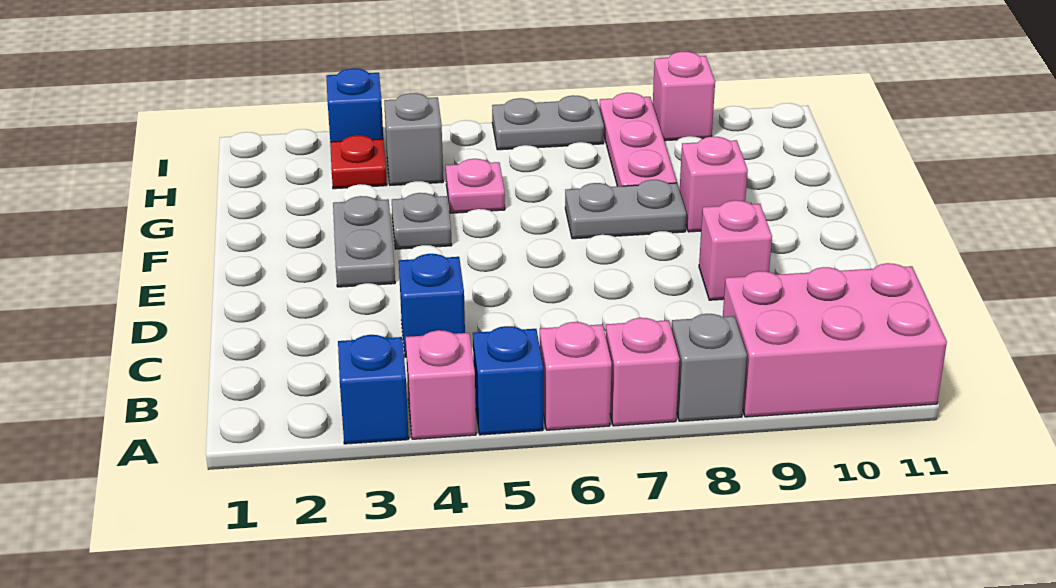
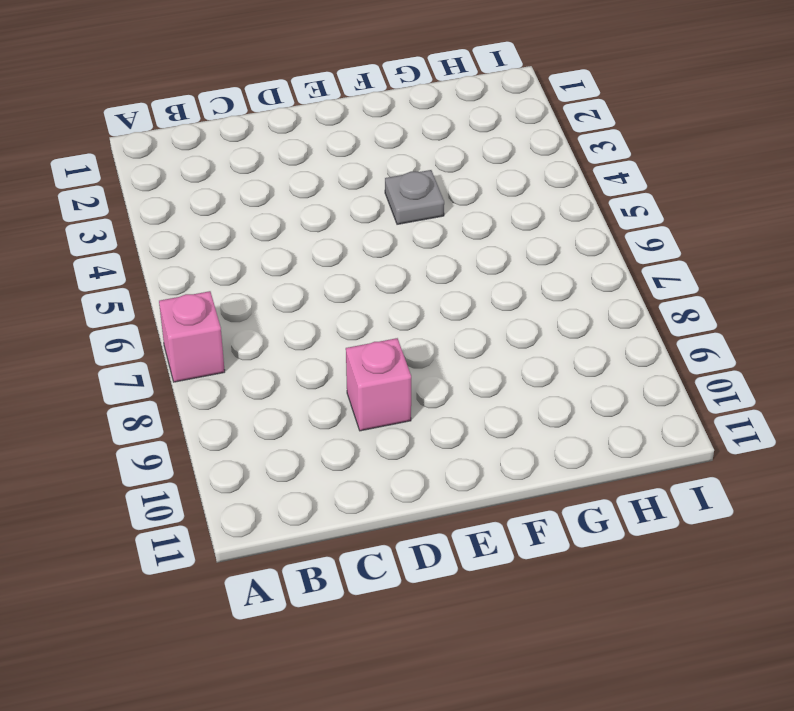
none -> blue 1x1 brick [338,335,409,444]
none -> pink 1x1 brick [406,330,476,439]
none -> blue 1x1 brick [473,326,543,435]

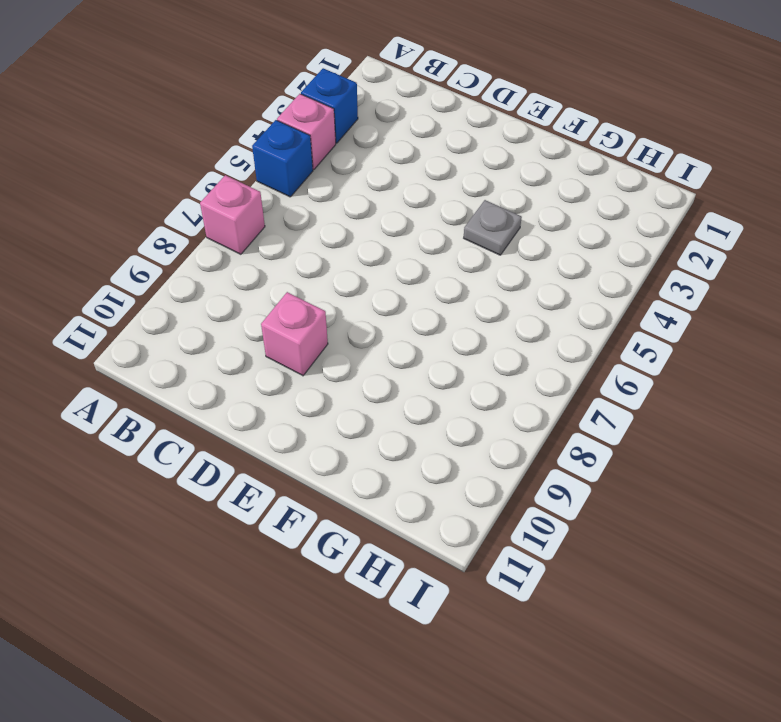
none -> pink 1x1 brick [540,322,612,430]
none -> grey 1x1 brick [672,314,747,421]
none -> pink 2x3 brick [723,263,947,417]

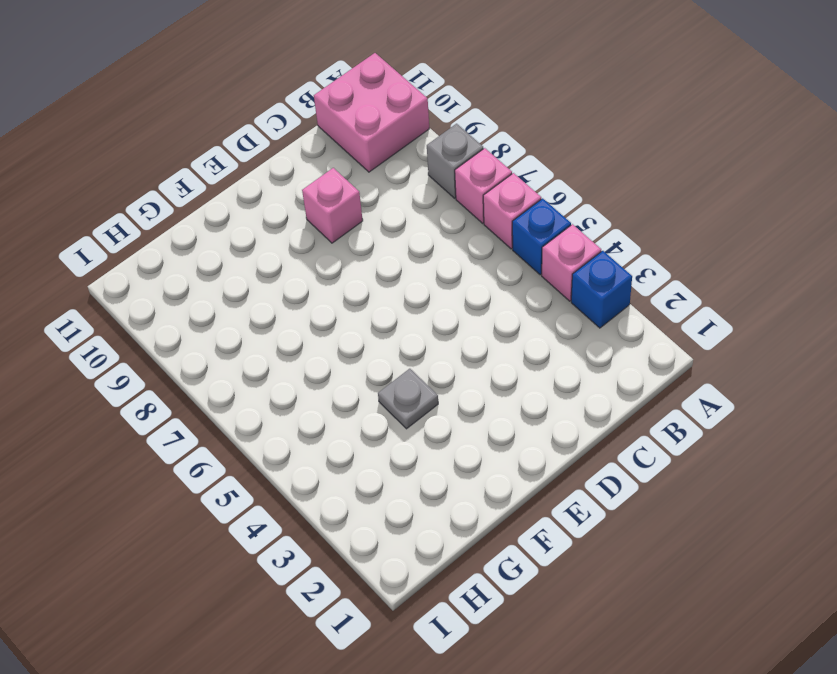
pink 2x2 brick [314,53,429,172] -> pink 2x3 brick [723,263,947,417]
none -> blue 1x1 brick [399,254,465,357]
none -> grey 1x2 plate [333,196,395,287]
none -> grey 1x2 plate [565,180,687,239]

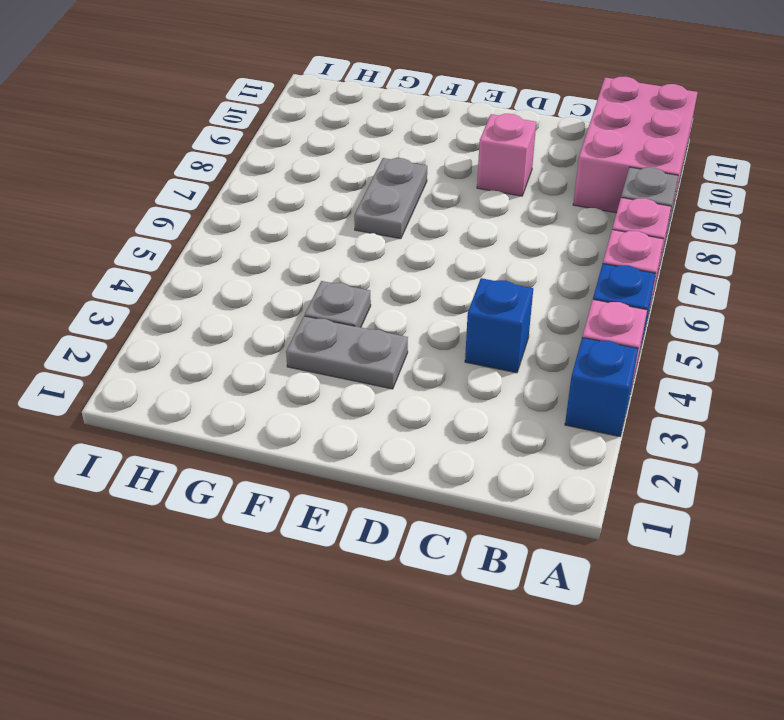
none -> pink 1x1 brick [680,137,748,232]
none -> pink 1x1 plate [446,159,505,213]
none -> pink 1x3 plate [599,93,677,186]

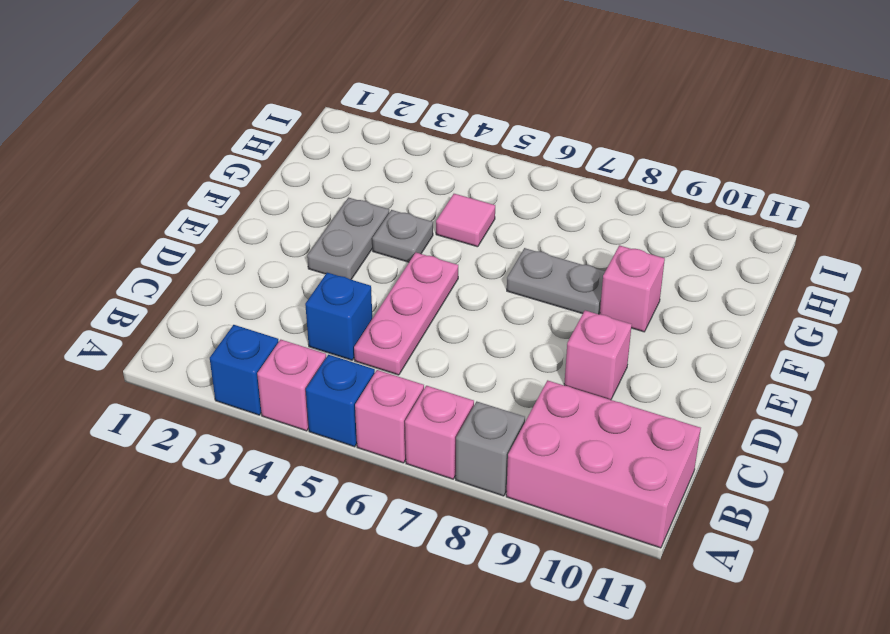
pink 1x3 plate [354,253,458,375] -> pink 1x3 plate moved to [599,93,677,186]
pink 1x1 tile [436,194,495,247] -> pink 1x1 plate [446,159,505,213]
none -> red 1x1 plate [330,135,387,189]
none -> grey 1x1 brick [384,93,443,185]
none -> blue 1x1 brick [326,68,383,142]

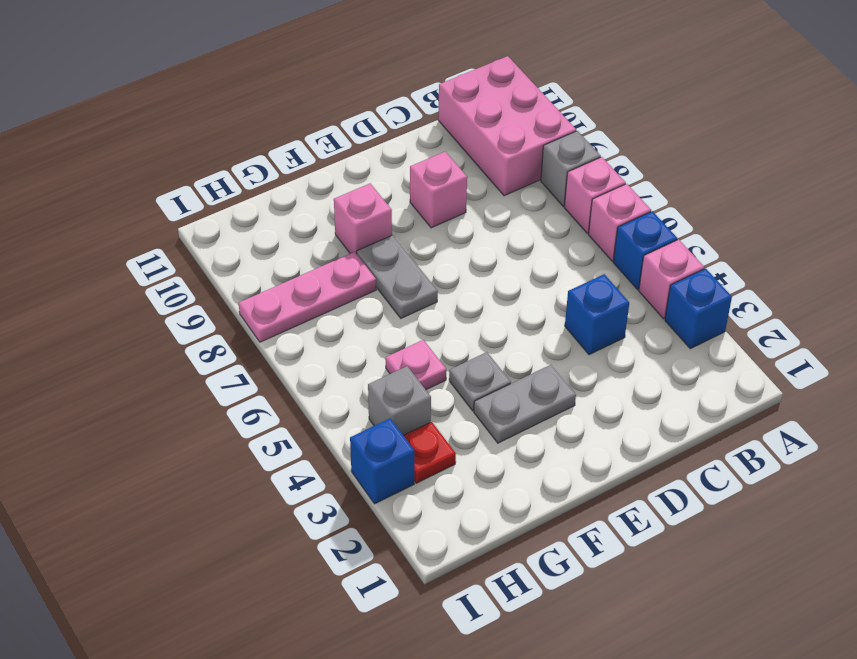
none -> grey 1x2 plate [492,95,604,150]
none -> pink 1x1 brick [653,52,715,141]

